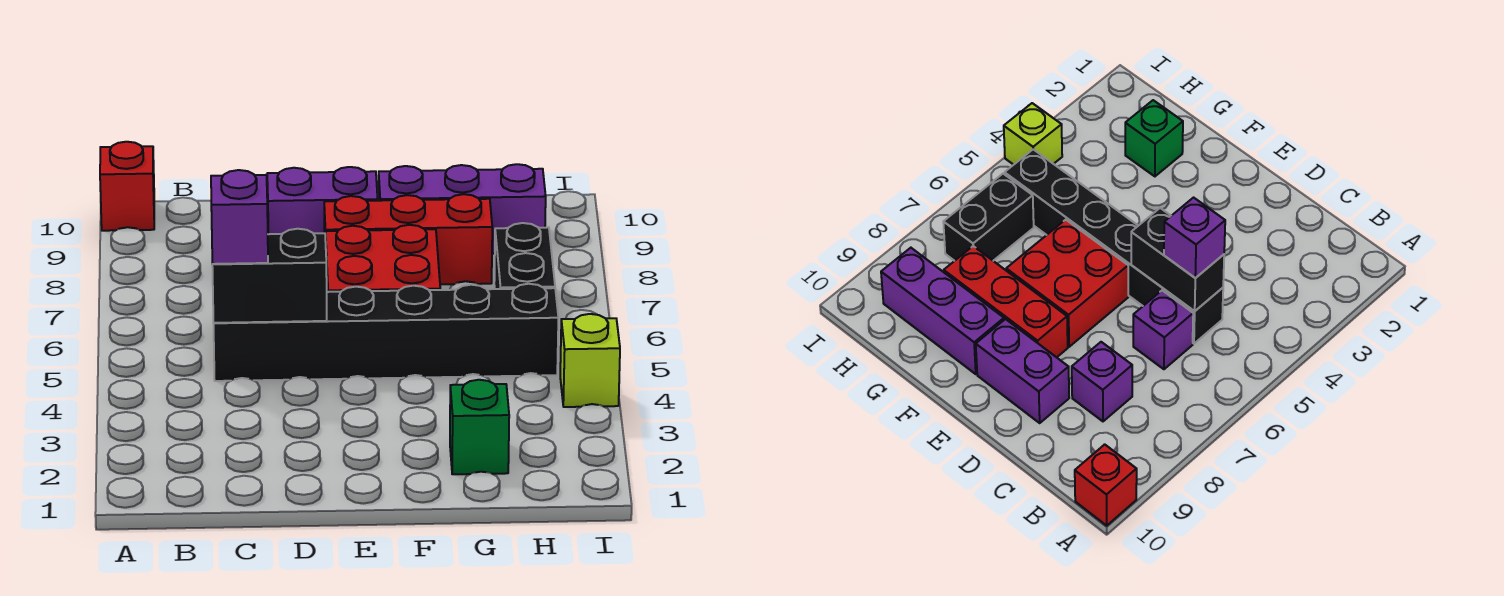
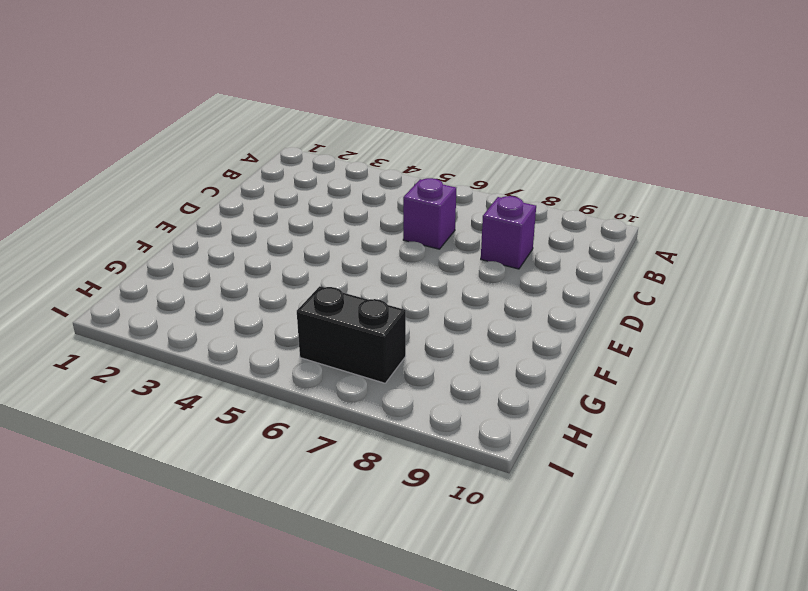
none -> red 1x1 brick [100,142,154,231]
none -> black 1x6 brick [214,284,558,381]
none -> purple 1x2 brick [267,167,378,234]

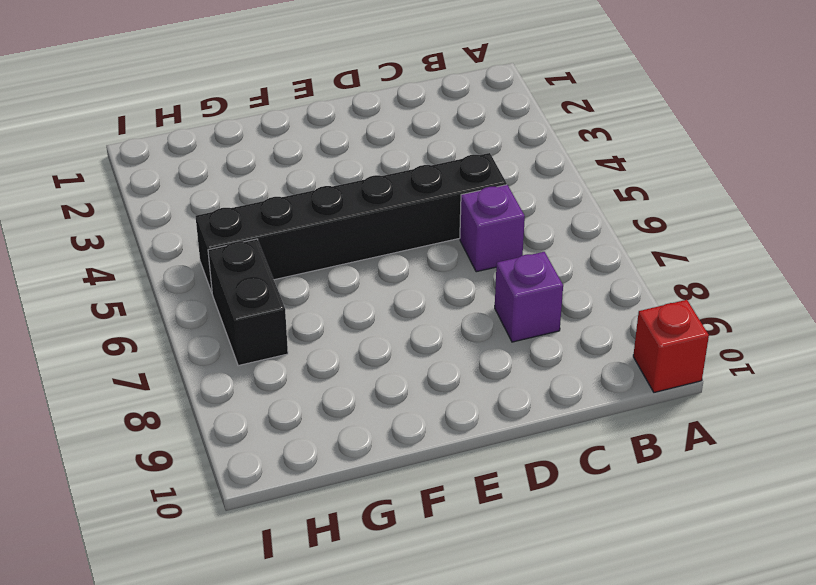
none -> purple 1x2 brick [267,167,378,234]
none -> red 2x2 brick [325,225,440,292]
none -> red 1x3 brick [324,194,492,285]

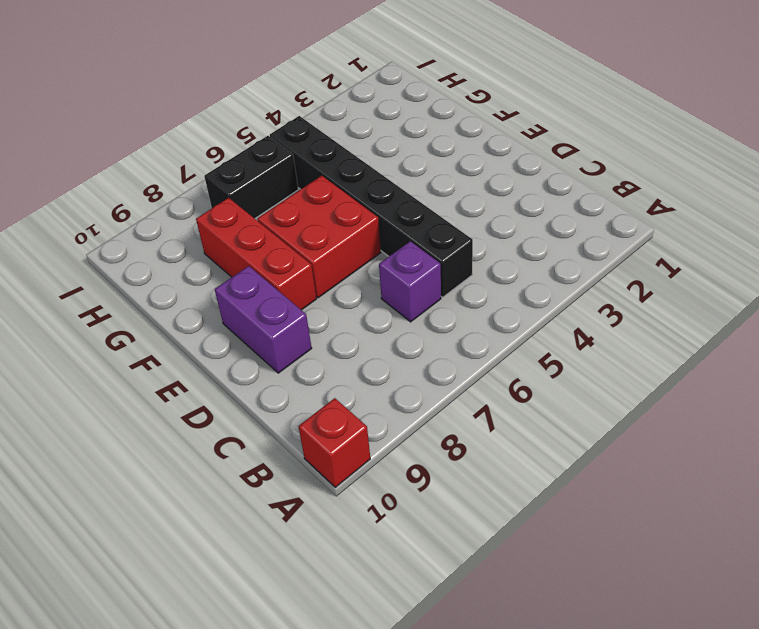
none -> purple 1x1 brick [1072,342,1132,421]
none -> purple 1x3 brick [379,164,546,254]
none -> green 1x1 brick [450,380,509,474]

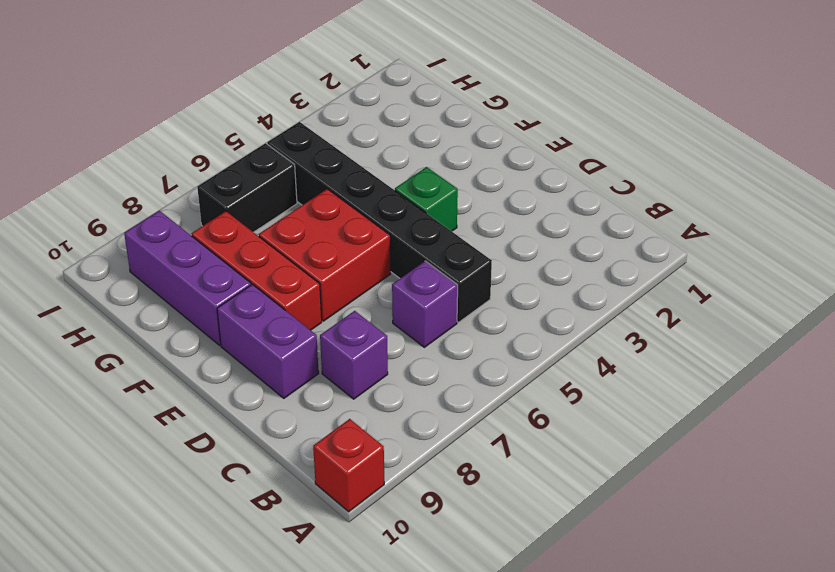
green 1x1 brick [395,167,458,231] -> green 1x1 brick moved to [450,380,509,474]
none -> lime 1x1 brick [560,314,620,407]
none -> black 1x2 brick [212,229,327,323]
none -> purple 1x1 brick [211,170,268,264]

